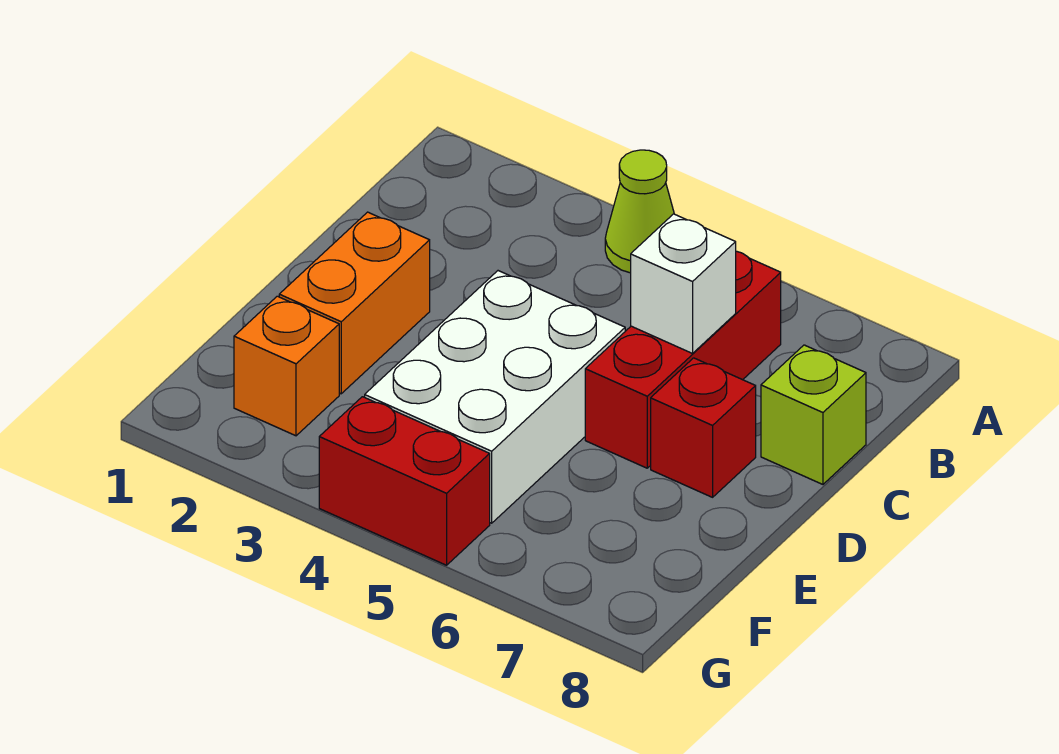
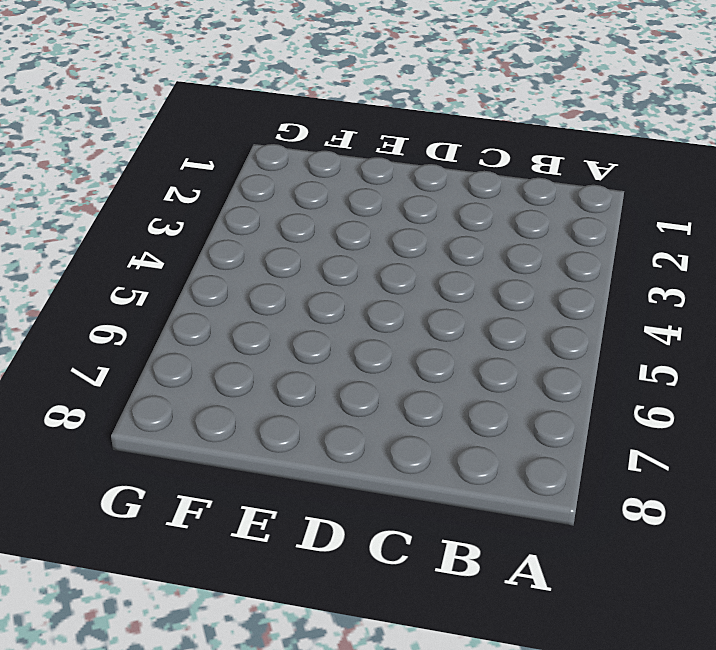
none -> lime 1x1 cone [605,150,674,273]
none -> red 1x3 brick [585,251,781,468]

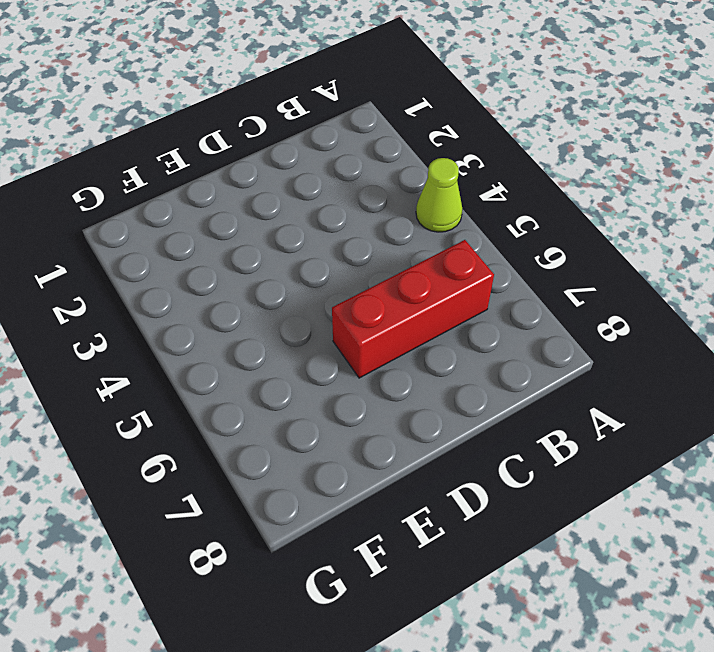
none -> lime 1x1 brick [761,345,866,484]
none -> orange 1x2 brick [279,212,430,394]

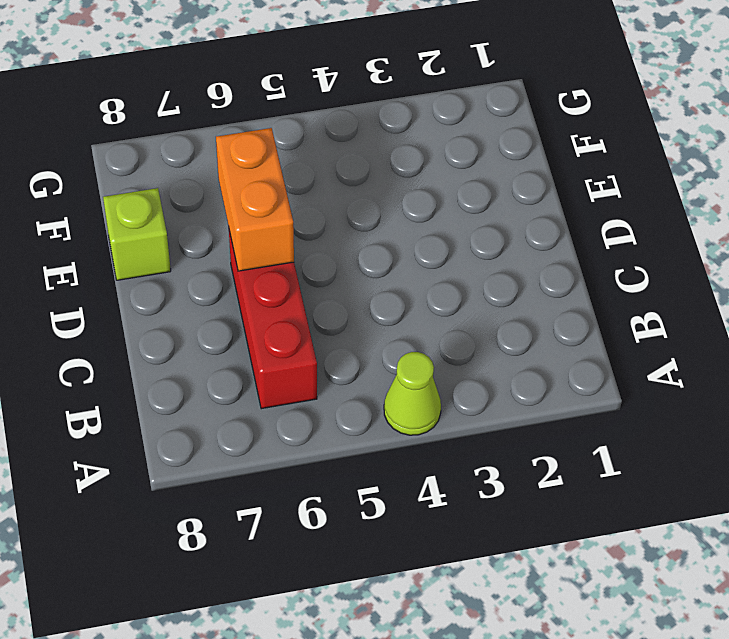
orange 1x2 brick [216,128,294,271] -> orange 1x2 brick moved to [279,212,430,394]
lime 1x1 brick [103,188,171,280] -> lime 1x1 brick moved to [761,345,866,484]
none -> white 2x3 brick [365,271,625,523]
none -> red 1x1 brick [651,358,756,497]

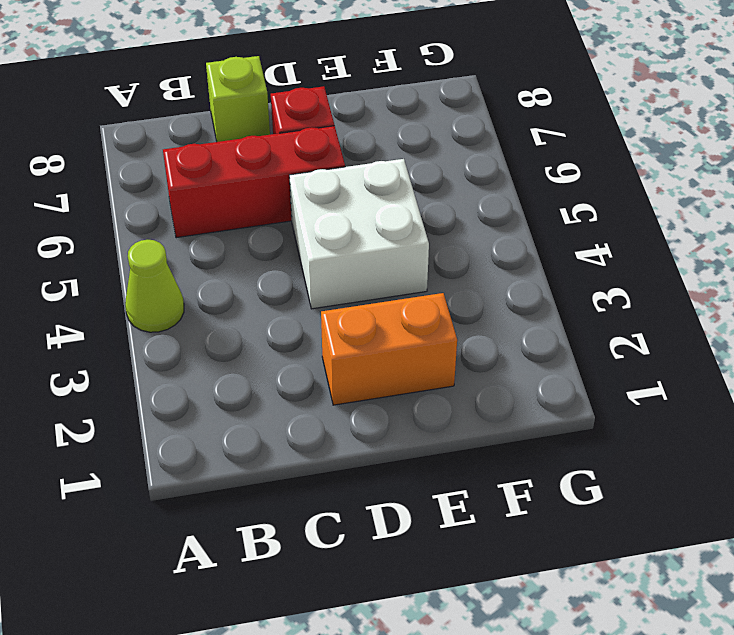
white 2x2 brick [289,159,429,309] -> white 2x3 brick [365,271,625,523]
none -> orange 1x1 brick [234,296,339,436]
none -> red 1x2 brick [319,397,490,565]

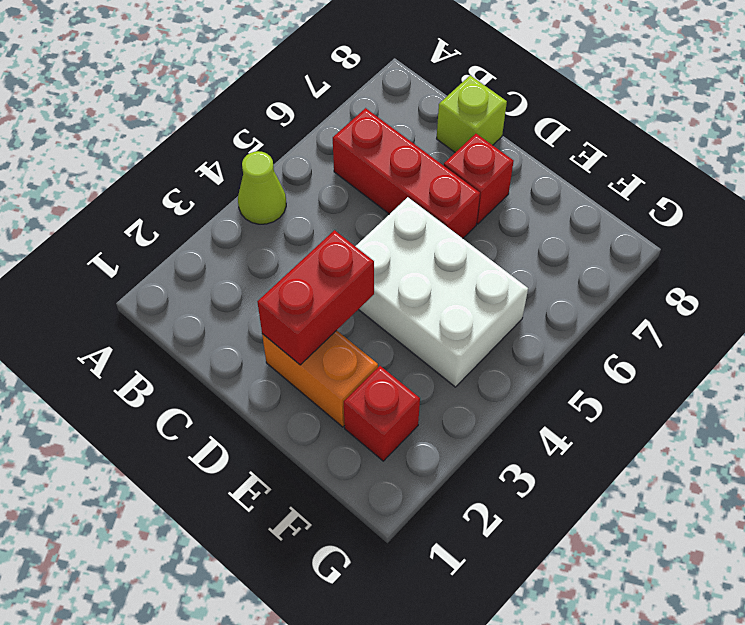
red 1x2 brick [257,230,374,365] -> red 1x2 brick moved to [319,397,490,565]
red 1x1 brick [344,366,420,461] -> orange 1x1 brick [234,296,339,436]
none -> white 1x1 brick [631,214,736,353]

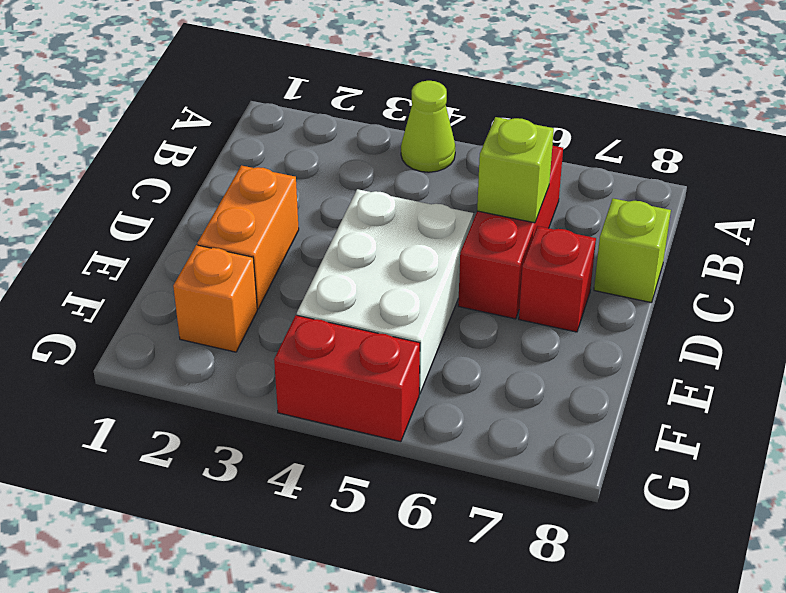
lime 1x1 brick [477,117,554,223] -> white 1x1 brick [631,214,736,353]

